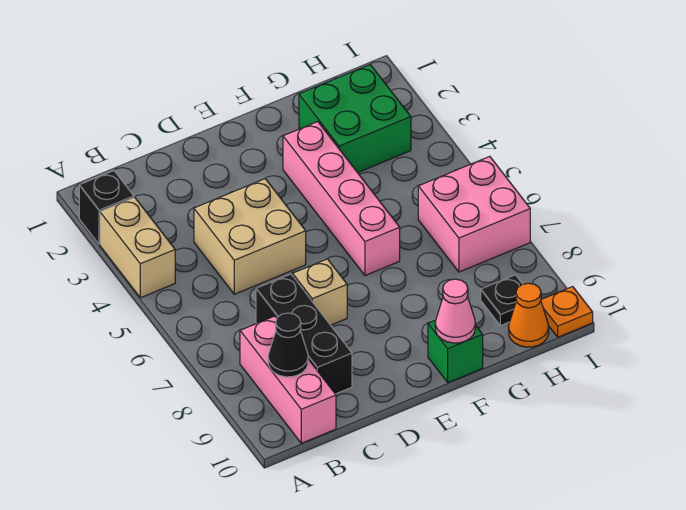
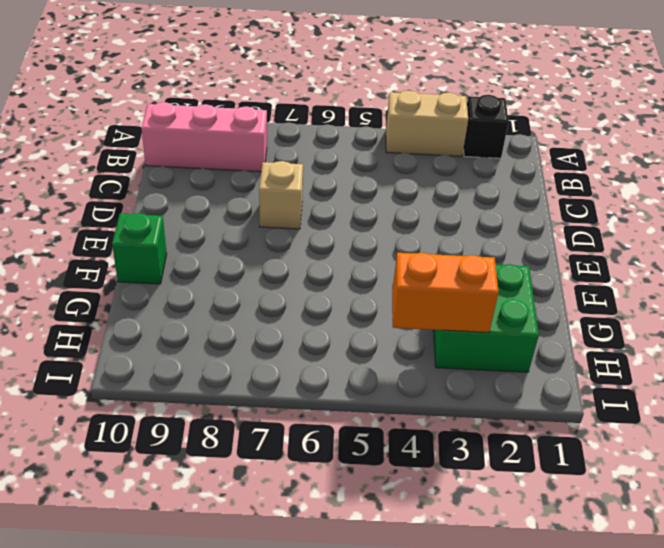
orange 1x2 brick [392,252,499,333] -> none
none -> tan 2x2 brick [194,179,306,294]
none -> black 1x3 brick [256,274,352,394]
none -> pink 1x4 brick [283,122,400,276]

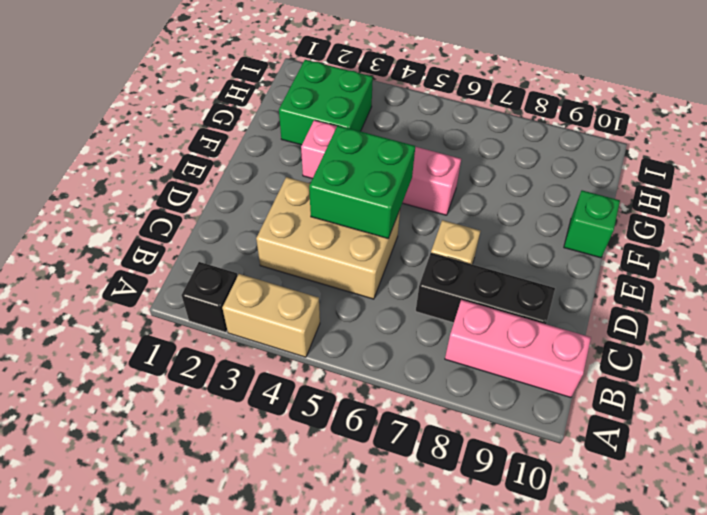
tan 2x3 brick [256,177,400,299] -> tan 2x2 brick [194,179,306,294]
green 2x2 brick [309,126,415,239] -> none
none -> pink 2x2 brick [418,156,530,272]
none -> black 1x1 plate [481,275,522,326]
none -> orange 1x1 cone [509,283,549,347]

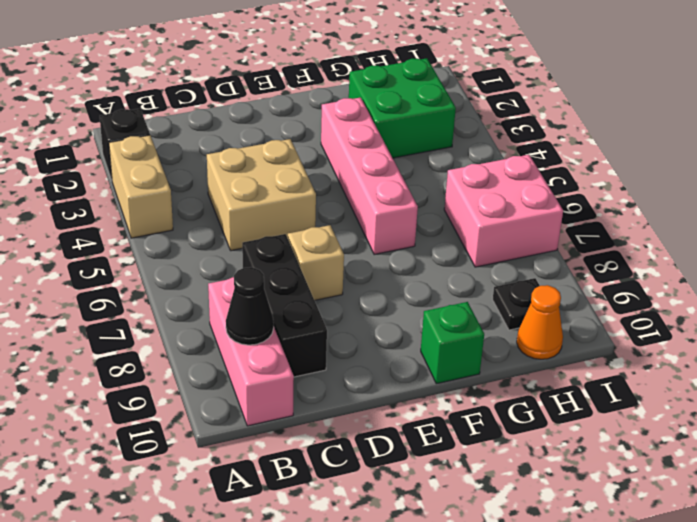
none -> orange 1x1 plate [541,287,593,337]
none -> pink 1x1 cone [435,279,475,343]

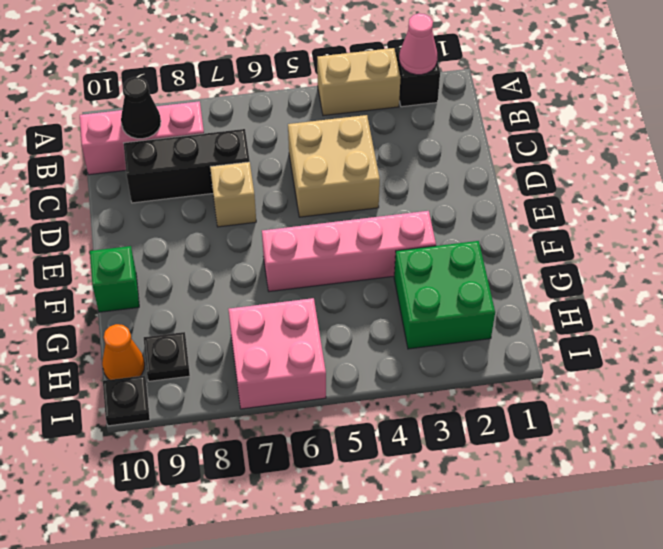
pink 1x1 cone [399,13,437,75] -> pink 1x1 cone moved to [435,279,475,343]
black 1x1 plate [103,375,150,426] -> orange 1x1 plate [541,287,593,337]

